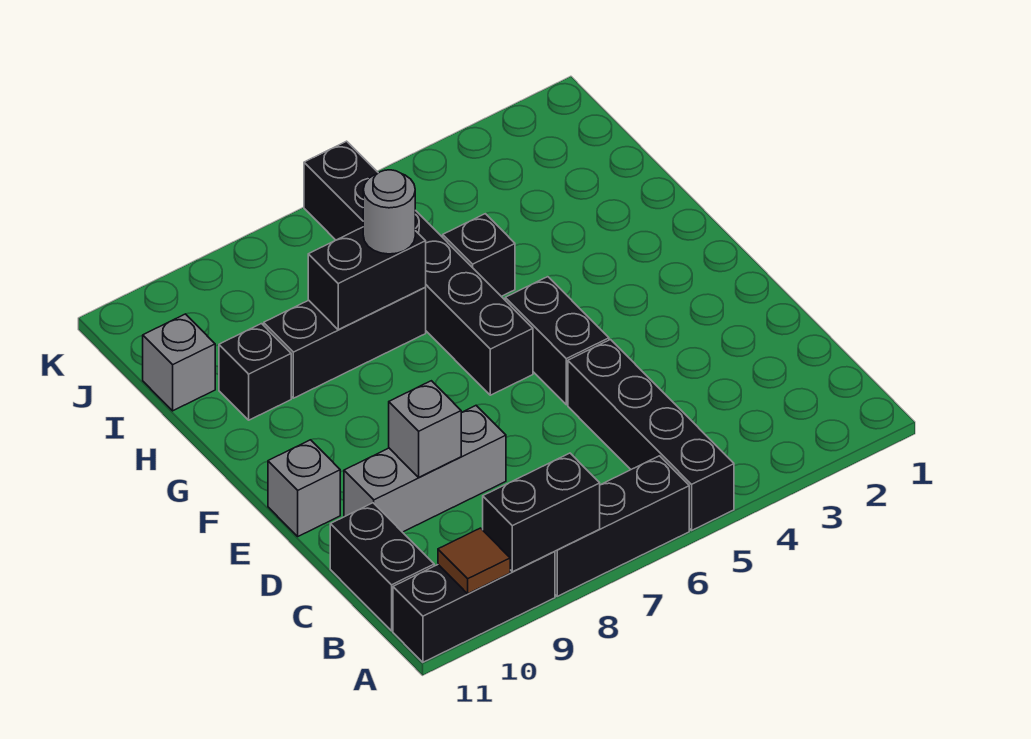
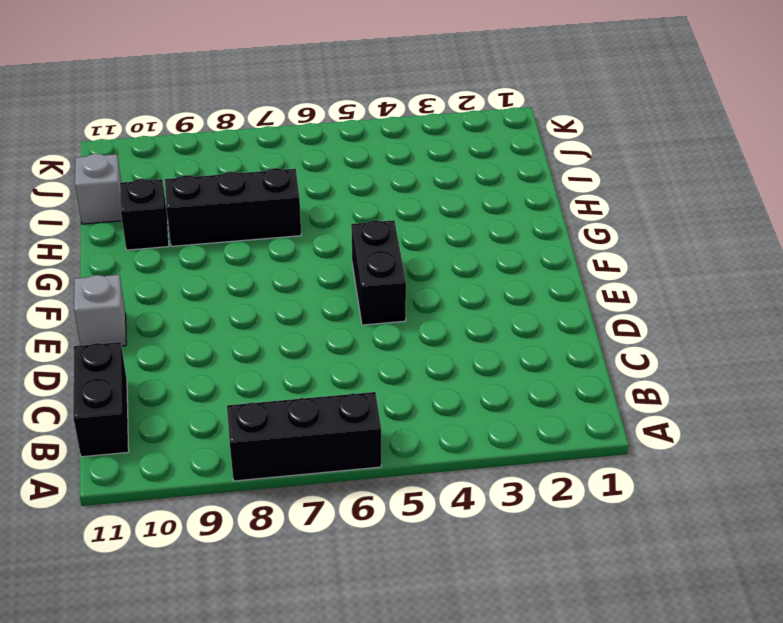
none -> black 1x4 brick [568,339,734,530]
none -> black 1x3 brick [393,552,555,662]
none -> grey 1x3 brick [344,406,506,532]

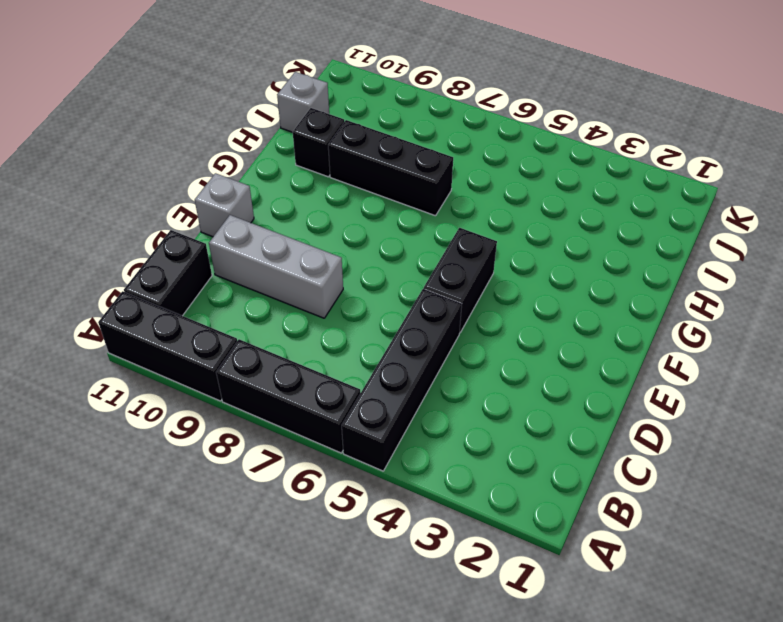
none -> black 1x6 brick [304,141,533,395]
none -> black 1x1 brick [443,214,515,296]
none -> black 1x2 brick [483,453,600,572]

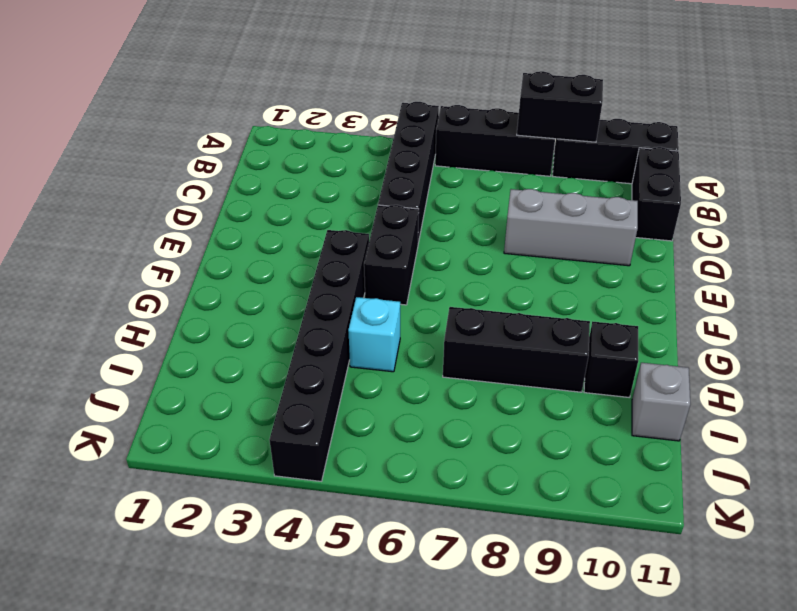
black 1x6 brick [269,230,369,481] -> black 1x6 brick moved to [304,141,533,395]
cyan 1x1 brick [348,297,400,372] -> black 1x1 brick [443,214,515,296]
none -> grey 1x1 brick [268,440,340,536]
none -> brown 1x1 tile [438,528,510,594]
none -> grey 1x1 brick [389,381,462,477]

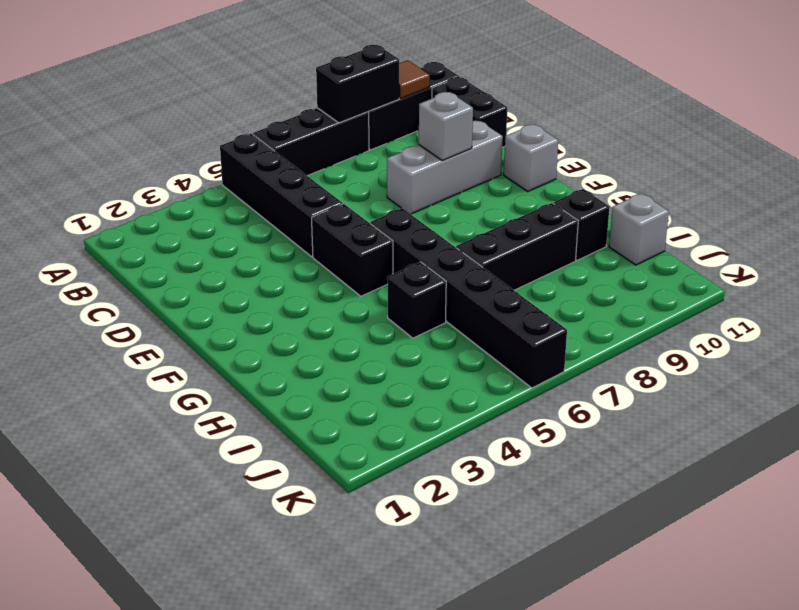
none -> black 1x2 brick [308,227,426,330]
none -> grey 1x1 round brick [363,170,415,254]

